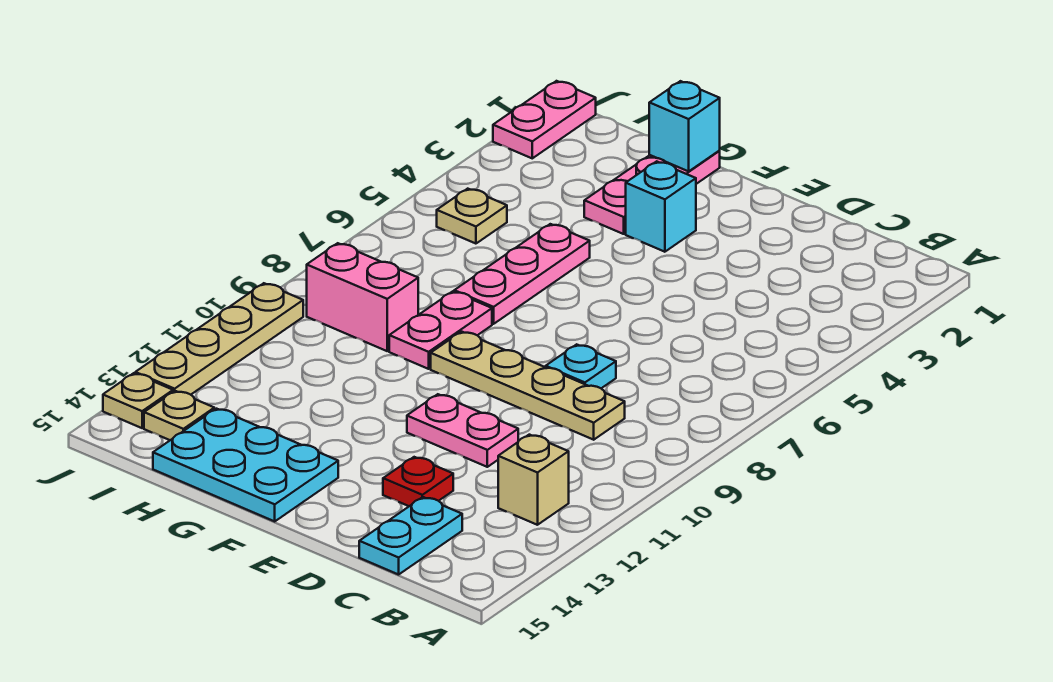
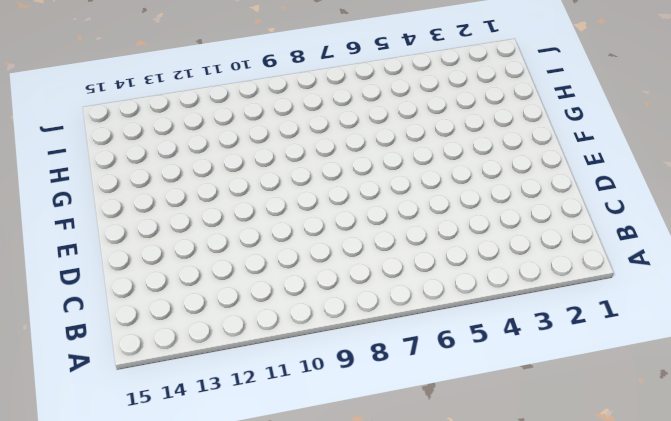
none -> tan 1x1 brick [498,435,569,525]
none -> tan 1x4 plate [431,332,625,440]
none -> cyan 1x2 plate [359,497,462,575]

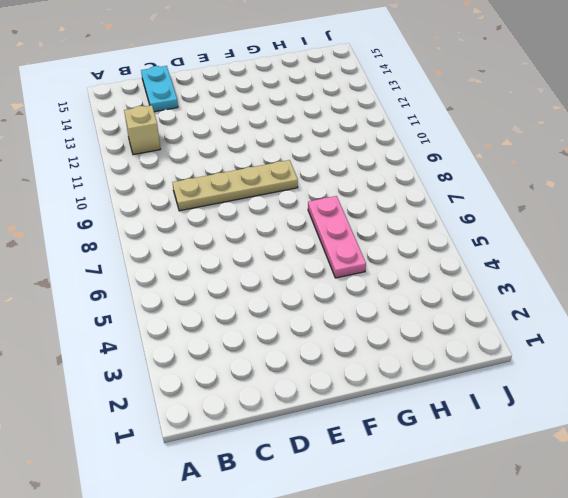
none -> cyan 1x1 plate [546,344,616,388]
none -> pink 1x2 plate [407,394,518,467]
none -> red 1x1 plate [383,457,453,506]

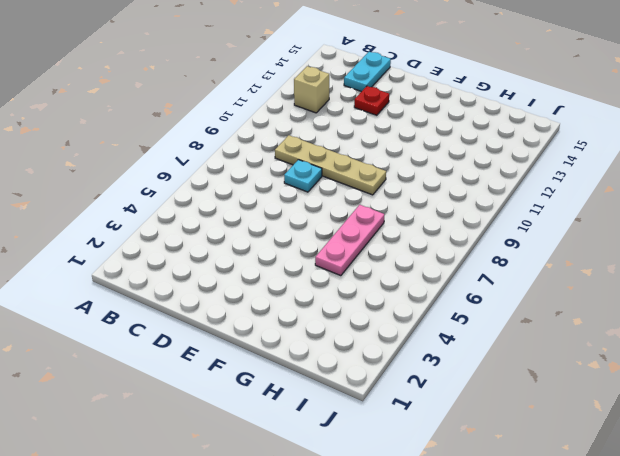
none -> pink 1x2 plate [407,394,518,467]
none -> cyan 1x1 brick [626,161,696,252]
none -> cyan 2x3 plate [153,409,338,521]

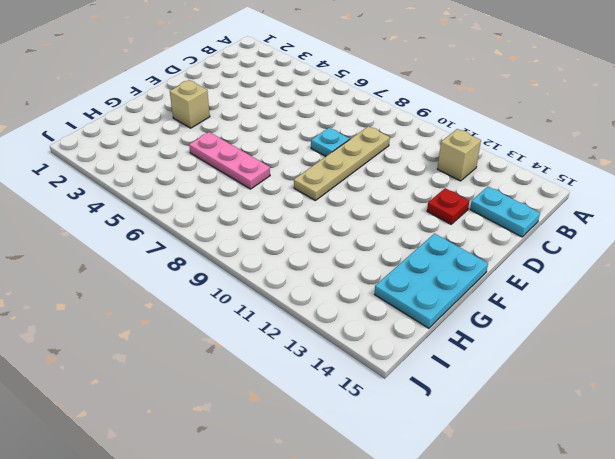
tan 1x1 brick [170,80,210,128] -> cyan 1x1 brick [626,161,696,252]
none -> pink 1x2 plate [407,394,518,467]
none -> pink 1x3 plate [584,151,720,234]
none -> pink 1x2 plate [389,291,492,369]

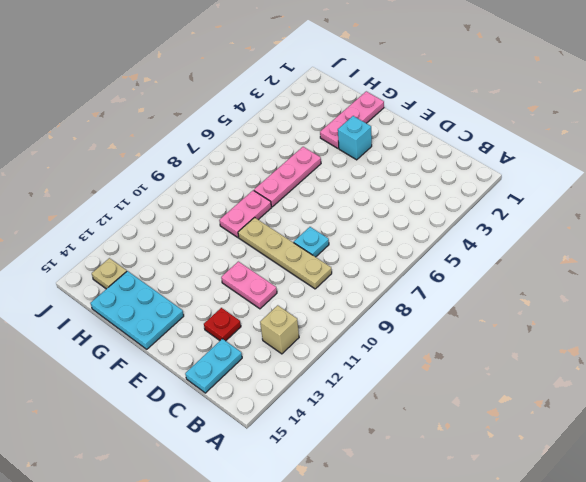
none -> pink 1x2 brick [307,243,418,351]
none -> tan 1x1 plate [437,189,507,244]
none -> pink 1x2 plate [493,81,596,158]

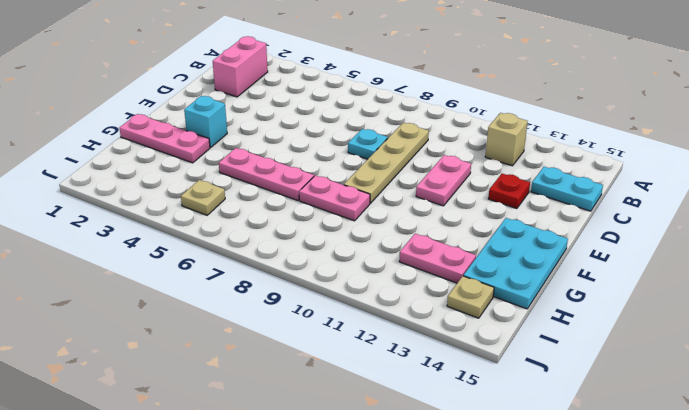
pink 1x2 brick [213,36,268,97] -> pink 1x2 brick moved to [307,243,418,351]
pink 1x2 plate [399,234,476,283] -> pink 1x2 plate moved to [493,81,596,158]
none -> tan 1x4 plate [135,283,303,395]
none -> tan 1x1 plate [103,373,173,428]
none -> cyan 1x1 brick [649,81,720,171]

